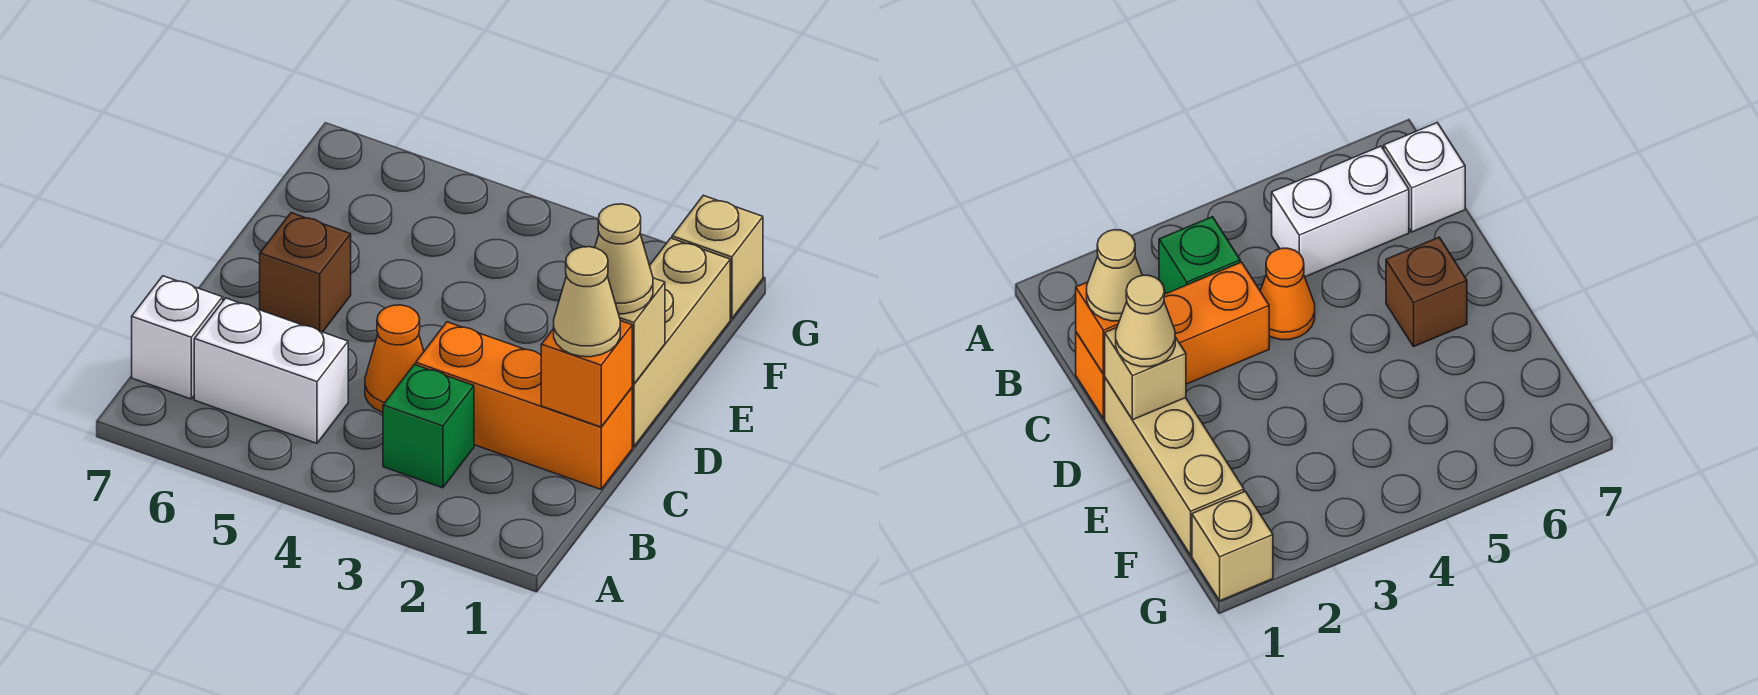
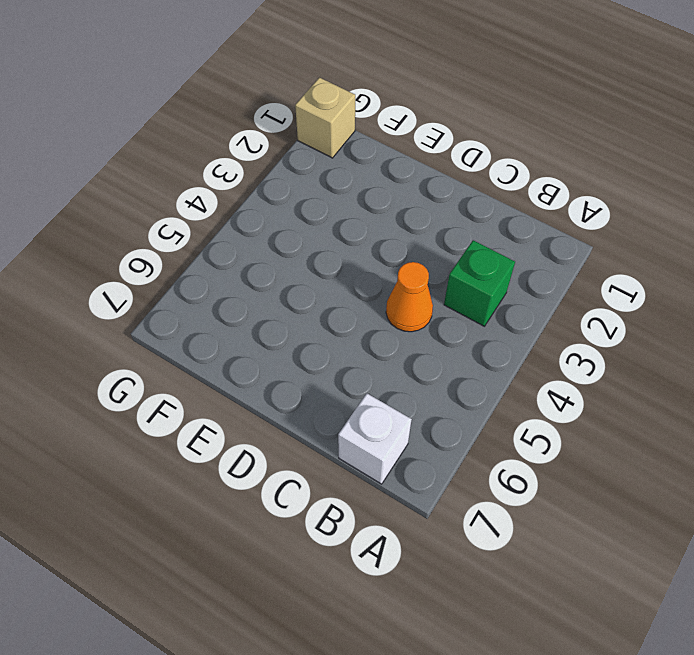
none -> white 1x2 brick [194,298,348,443]
none -> orange 1x3 brick [416,322,632,489]
none -> tan 1x3 brick [632,238,730,447]

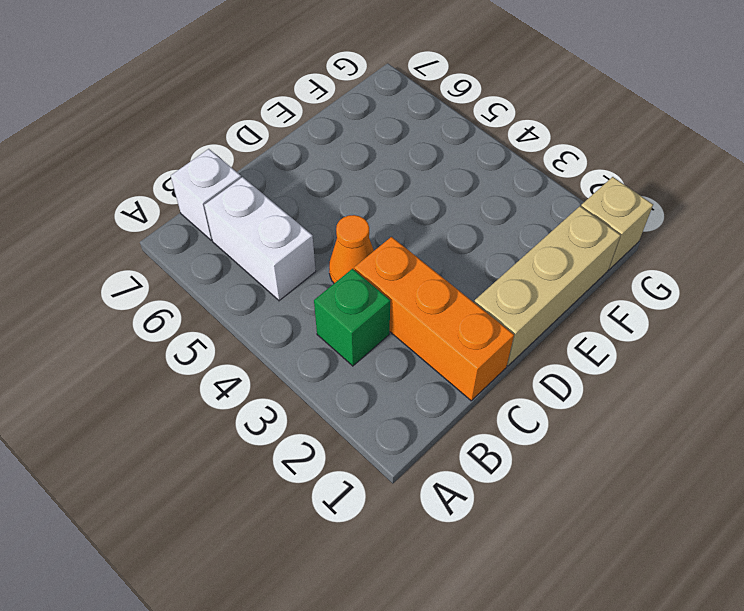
none -> brown 1x1 brick [260,213,351,332]
none -> orange 1x1 brick [541,321,632,427]
none -> tan 1x1 brick [619,278,665,384]

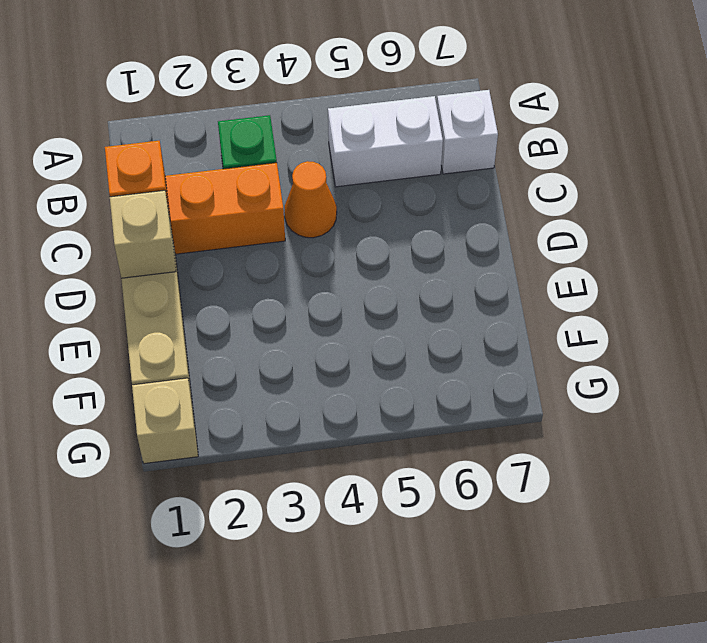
none -> brown 1x1 brick [260,213,351,332]
none -> tan 1x1 cone [554,247,620,357]
none -> tan 1x1 cone [595,204,653,314]

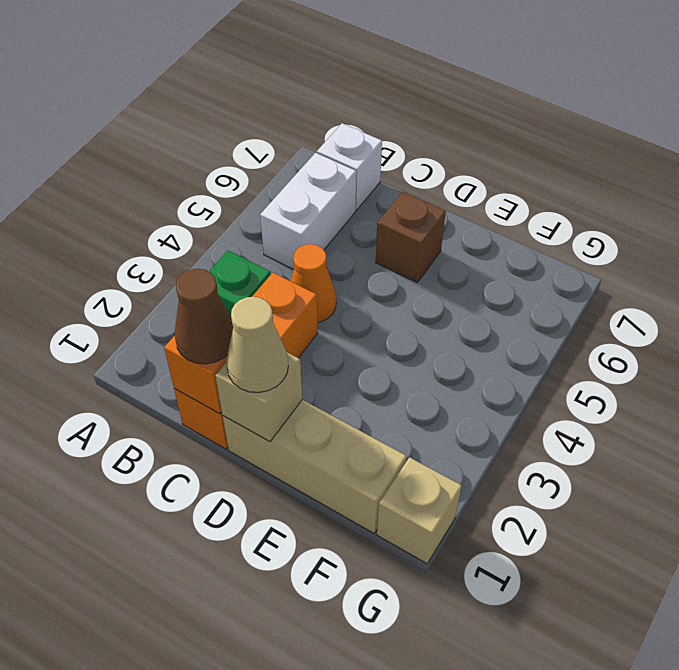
brown 1x1 cone [174,269,233,364] -> tan 1x1 cone [554,247,620,357]

